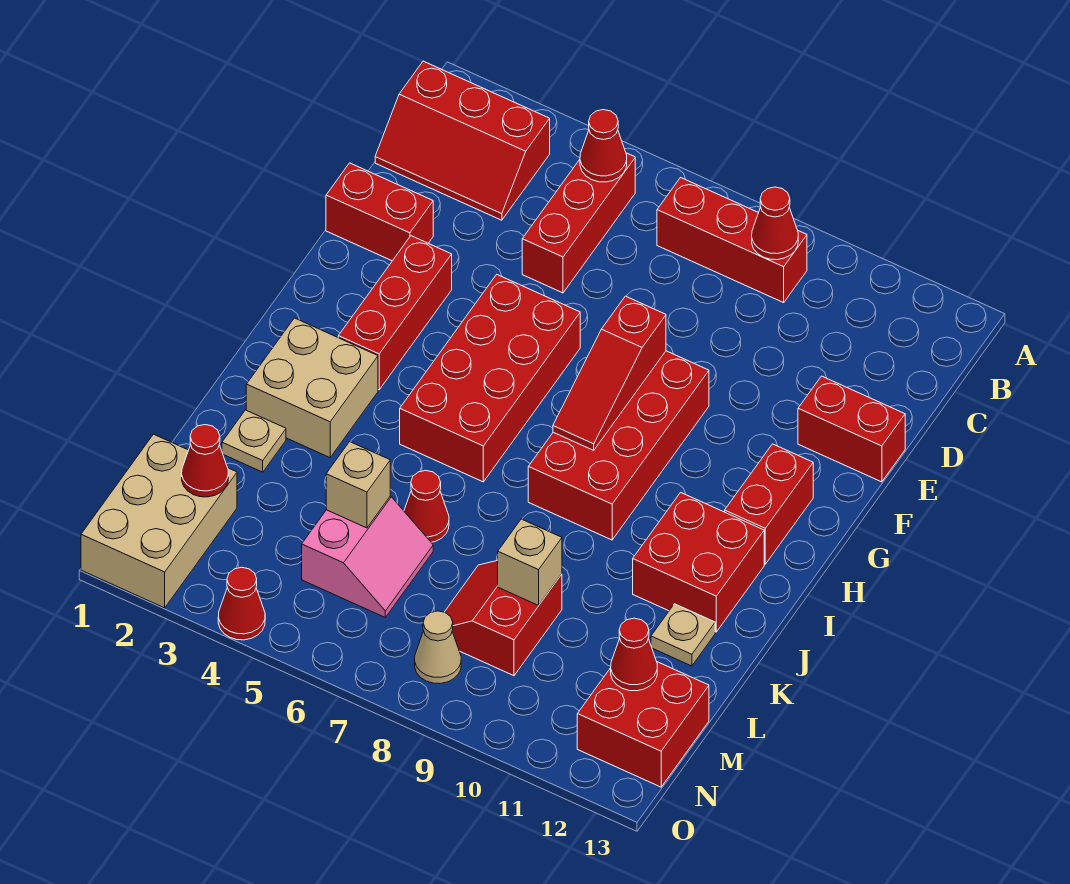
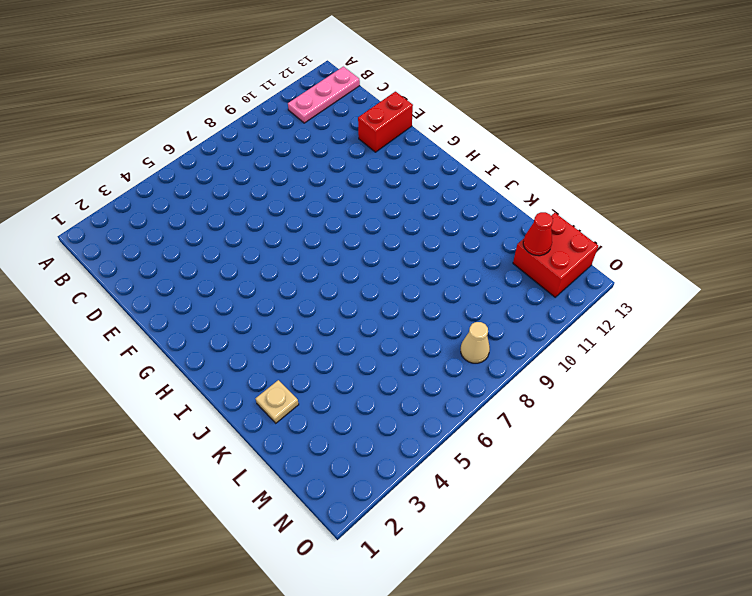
pink 1x3 plate [288,67,360,123] -> none
none -> red 2x3 slope [375,61,550,220]
none -> red 1x3 brick [522,153,635,293]
none -> red 1x3 brick [657,178,807,303]

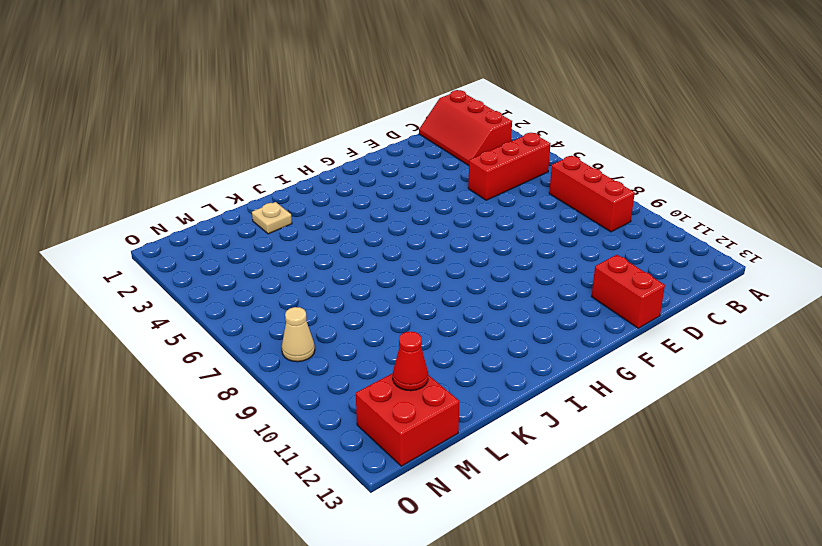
none -> red 1x2 brick [326,163,433,261]
none -> red 1x3 brick [338,236,452,390]
none -> red 2x4 brick [400,275,580,482]

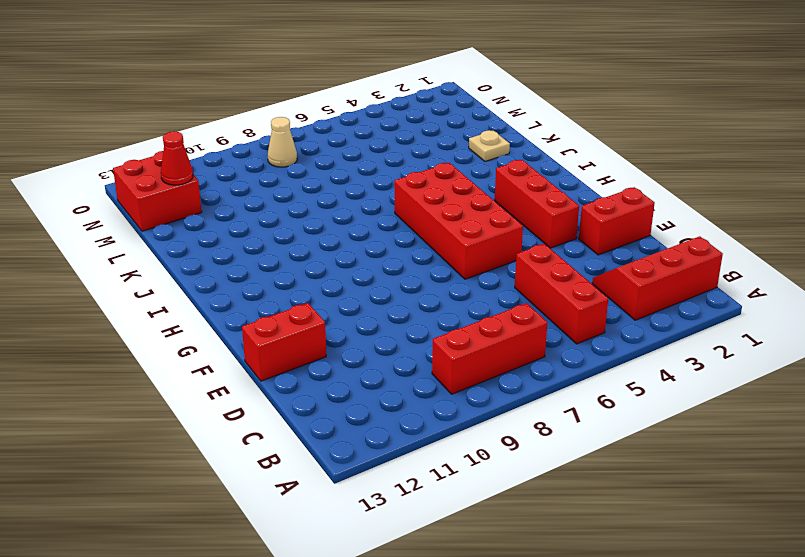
none -> red 2x4 brick [528,351,709,540]
none -> red 1x2 brick [725,444,813,564]
none -> tan 2x2 brick [246,318,378,458]

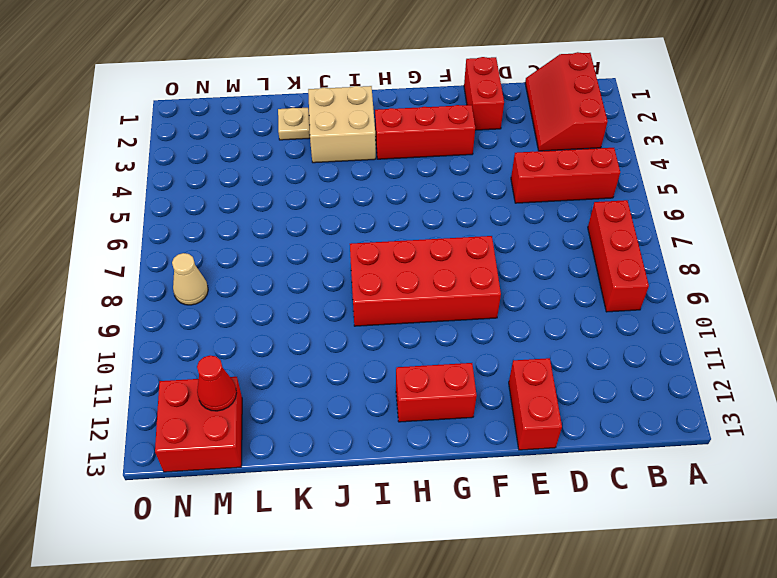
none -> red 2x4 brick [400,275,580,482]
none -> red 2x2 brick [633,492,764,632]
none -> red 1x1 cone [404,471,449,542]

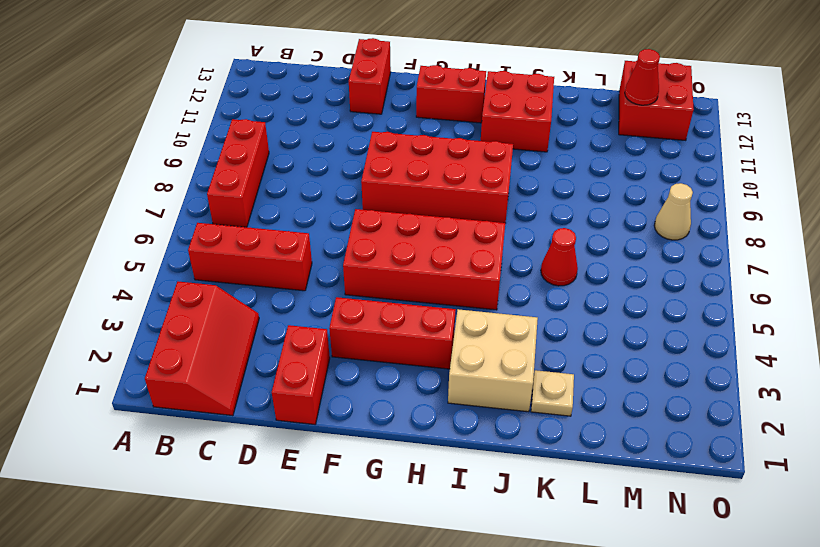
none -> tan 1x1 plate [651,604,715,666]
none -> pink 2x2 slope [302,496,433,617]
none -> red 2x2 slope [445,560,562,676]

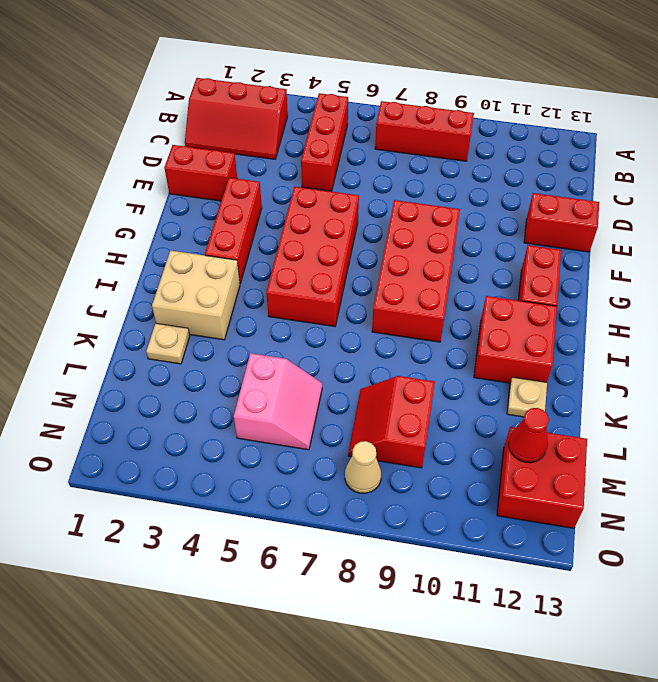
none -> red 1x1 cone [404,471,449,542]
none -> tan 2x3 brick [81,434,237,608]
none -> red 1x1 cone [218,567,265,640]

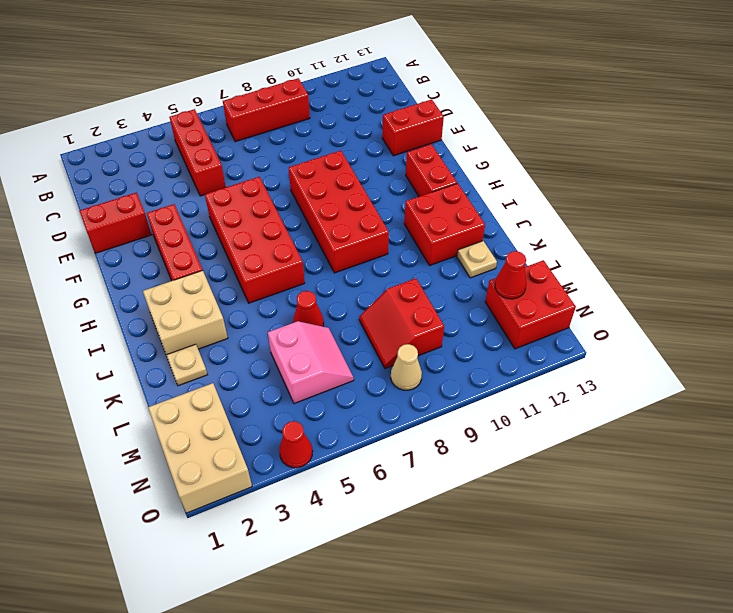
none -> red 2x3 slope [375,61,550,220]
none -> red 1x1 cone [580,110,627,182]
none -> red 1x1 cone [752,187,798,260]

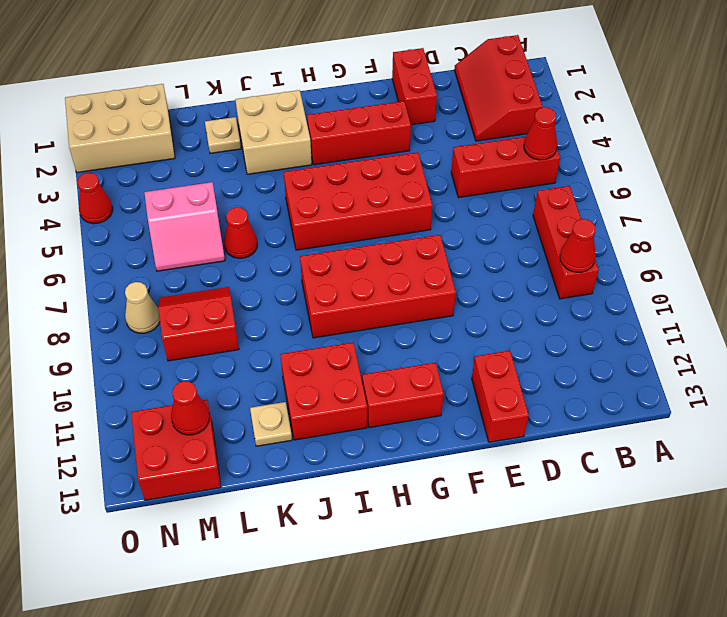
none -> red 1x3 slope [553,296,666,450]
none -> tan 1x1 brick [326,442,390,528]
none -> tan 1x1 brick [498,519,562,605]

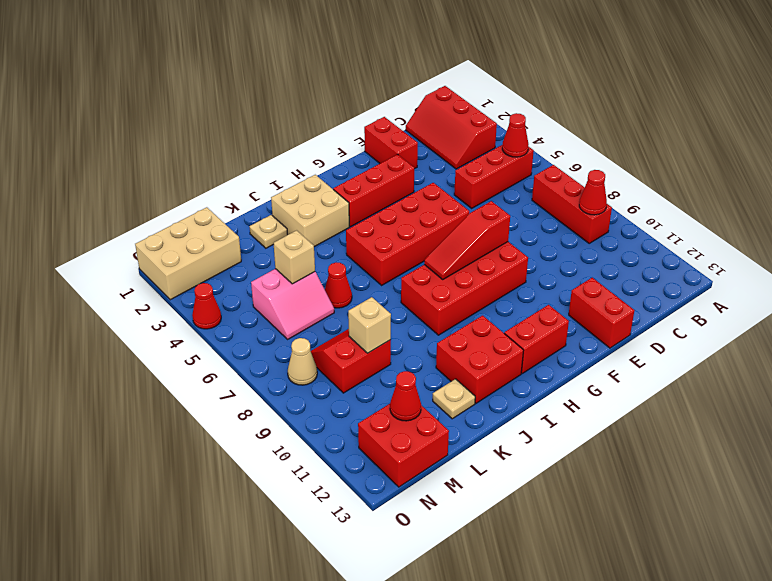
none -> red 1x1 cone [182,425,228,497]

